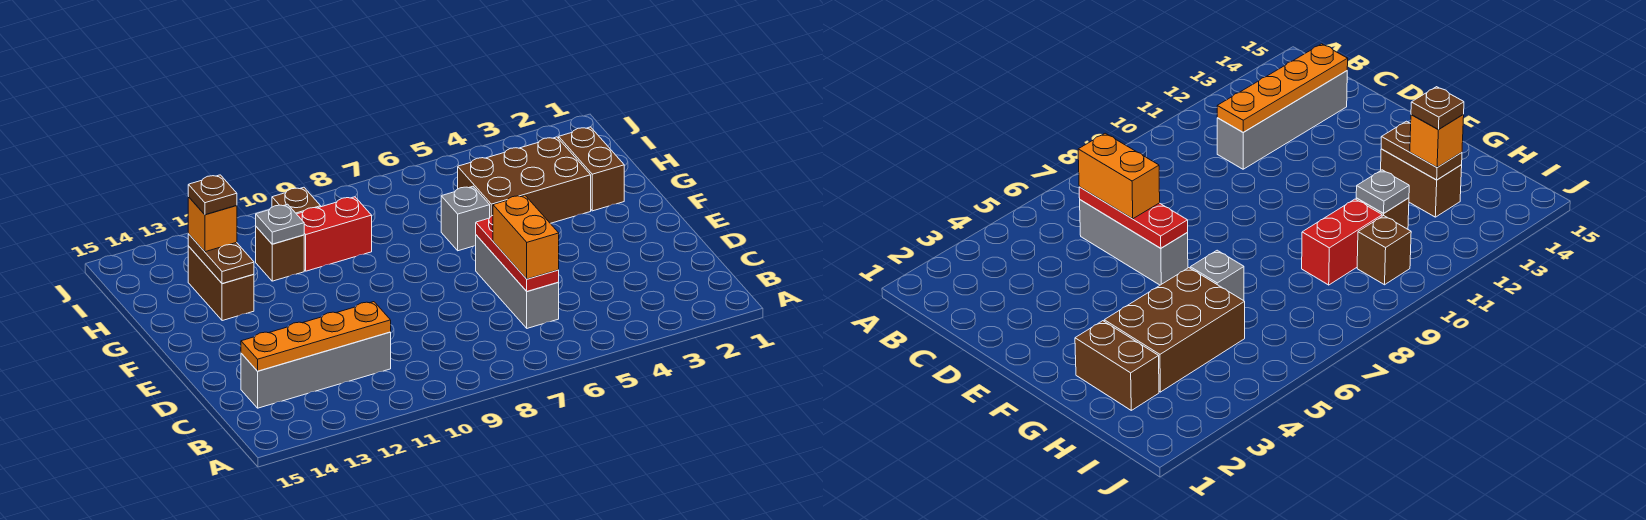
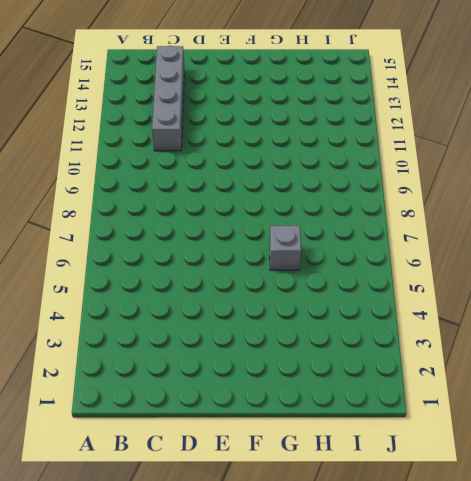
none -> grey 1x3 brick [476,235,559,328]
none -> brown 1x2 brick [559,127,624,211]
none -> brown 2x3 brick [458,137,591,223]

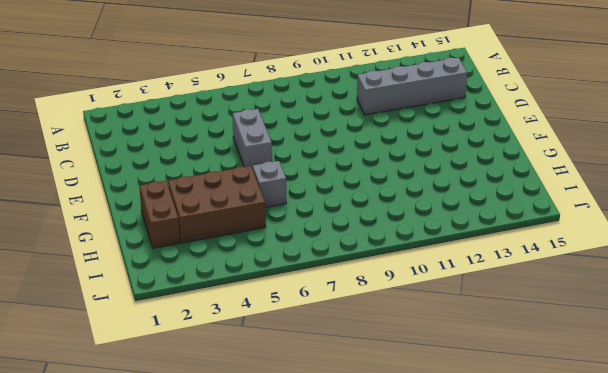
grey 1x2 brick [233,109,272,169] -> grey 1x3 brick [476,235,559,328]
none -> brown 1x2 brick [188,246,254,321]
none -> red 1x2 brick [297,197,372,271]
none -> brown 1x1 brick [256,227,304,281]

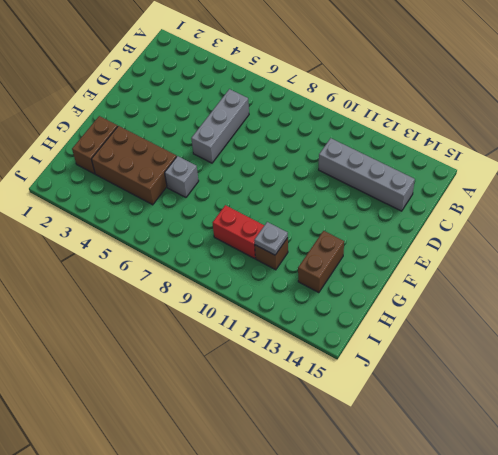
none -> brown 1x1 brick [272,187,321,214]
none -> red 1x3 plate [476,216,559,291]
none -> orange 1x4 plate [241,302,391,371]

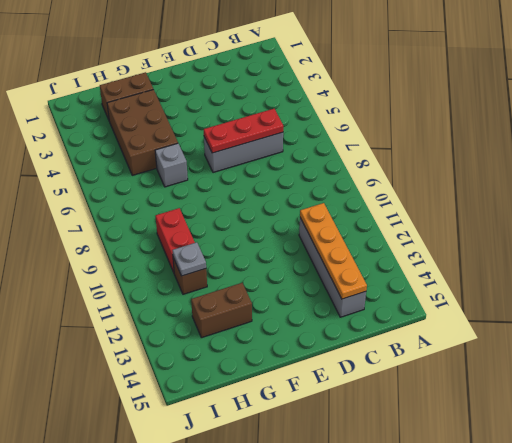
none -> brown 1x1 brick [272,187,321,214]
none -> brown 1x2 plate [188,234,254,284]
none -> orange 1x2 brick [493,195,559,279]

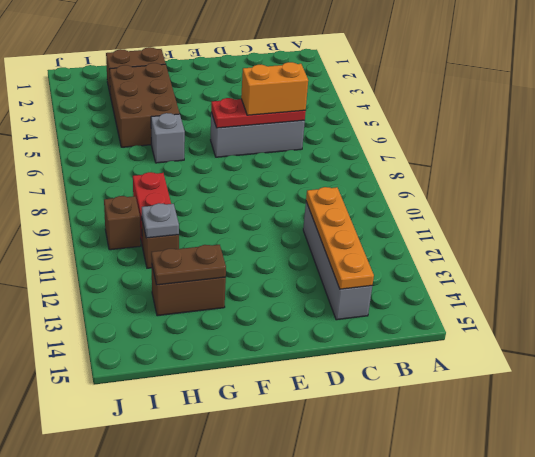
none -> orange 1x1 brick [188,197,237,252]
none -> brown 1x1 plate [188,175,237,215]

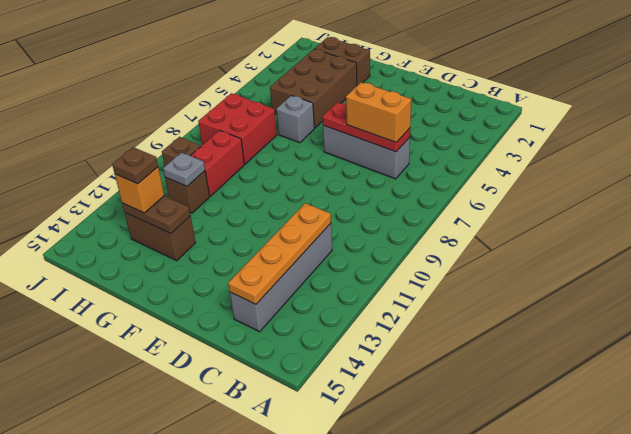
red 2x2 brick [198,93,277,164] -> none

